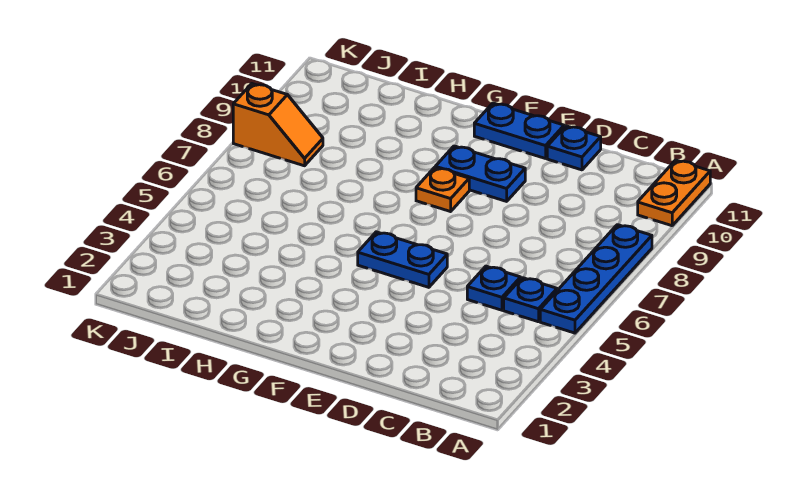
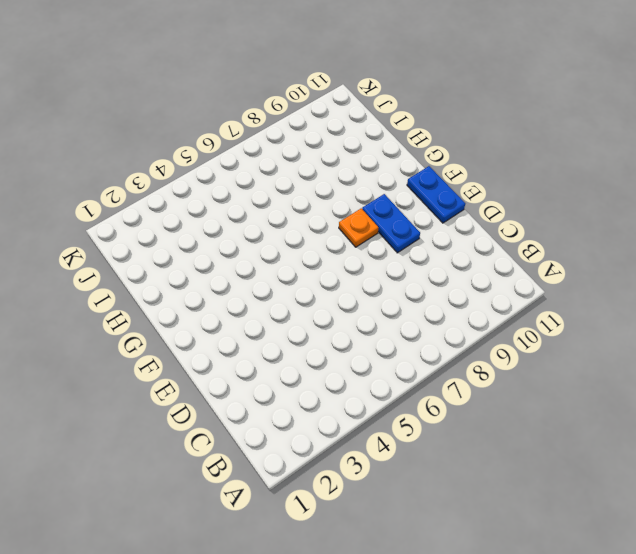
none -> blue 1x4 plate [540,225,652,333]
none -> orange 1x2 plate [638,160,710,226]

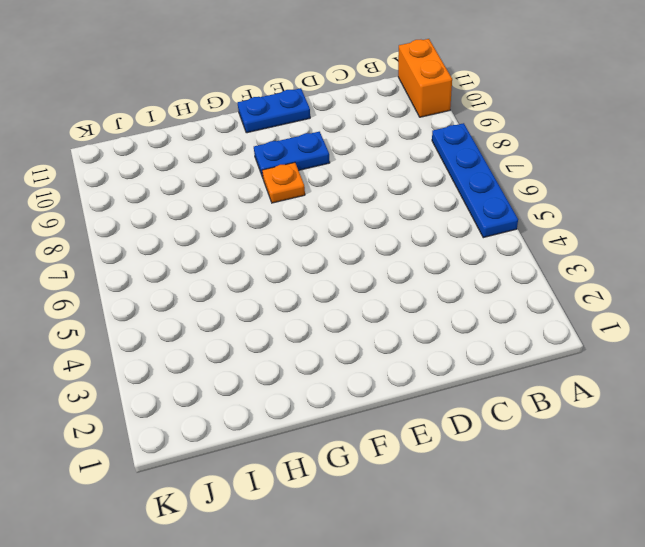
orange 1x2 brick [398,39,452,117] -> orange 1x2 plate [638,160,710,226]
none -> blue 1x1 plate [504,278,557,322]
none -> blue 1x1 plate [467,266,521,310]

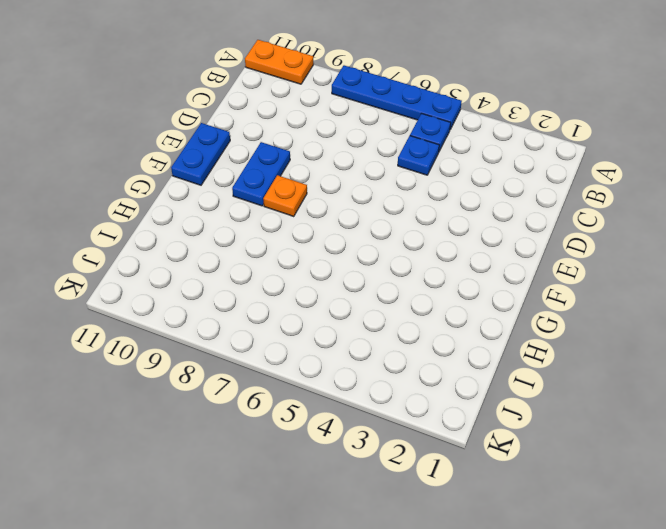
none -> blue 1x1 plate [547,126,601,170]
none -> blue 1x2 plate [358,232,447,287]

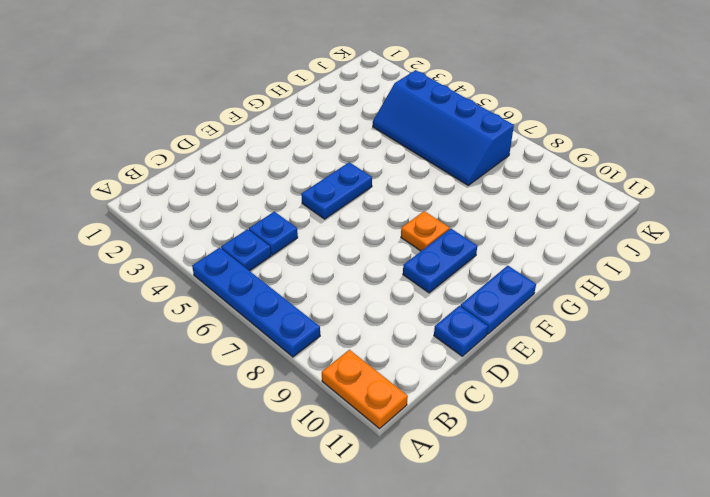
blue 2x4 slope [373,70,514,185] -> none
none -> orange 1x2 slope [233,84,323,166]

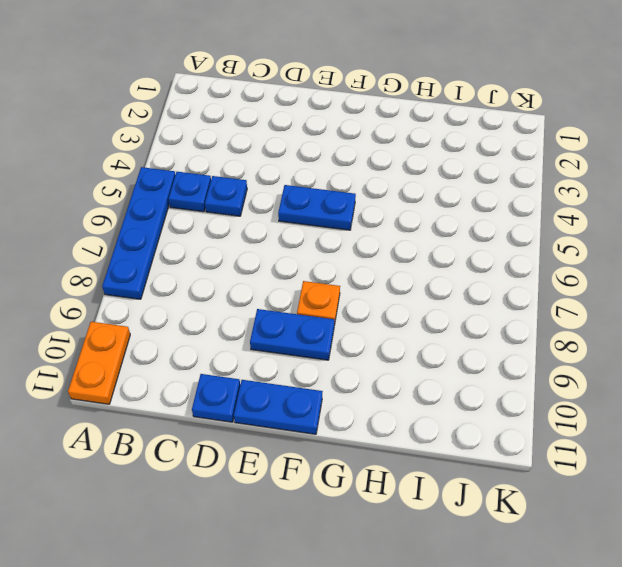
none -> orange 1x2 slope [233,84,323,166]

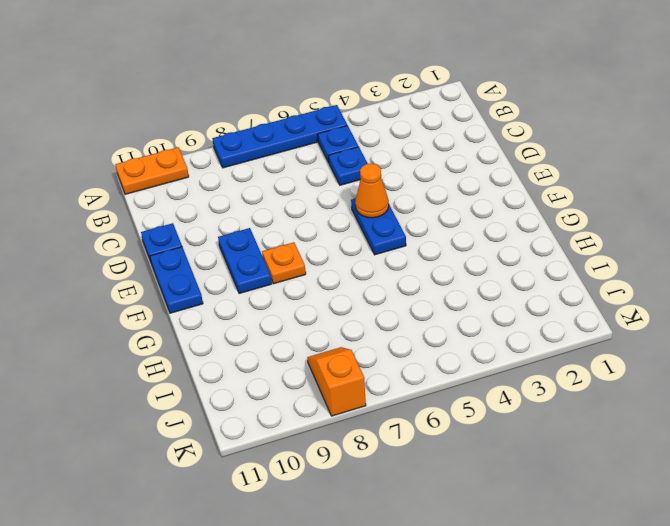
orange 1x1 cone [355,164,389,218] -> none

